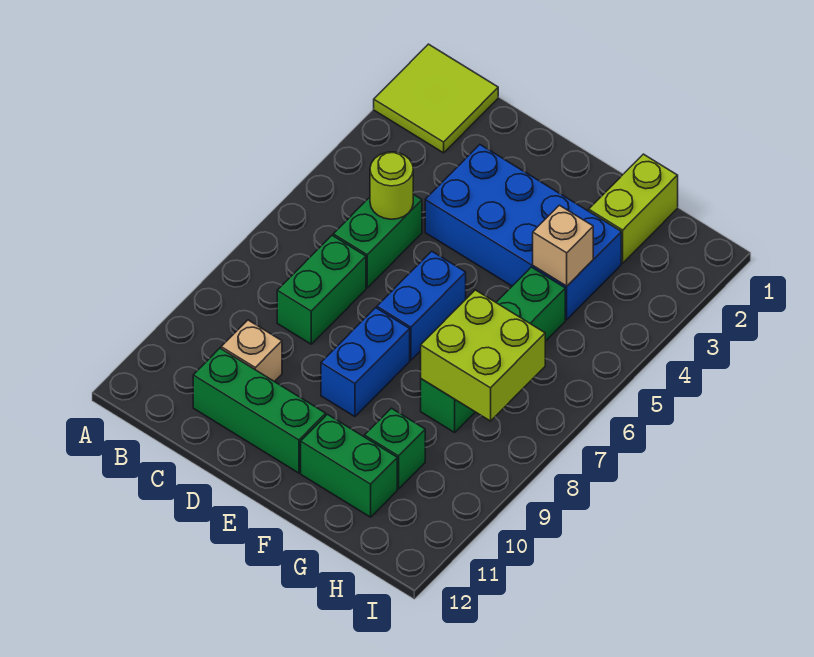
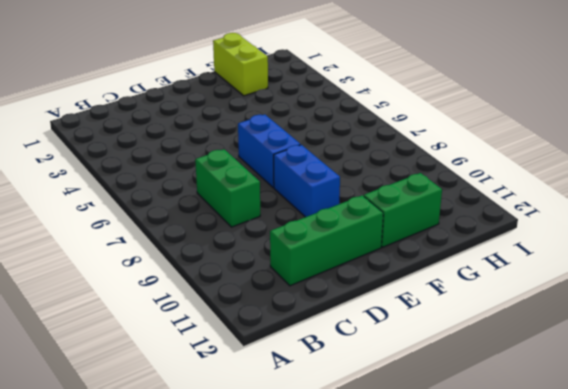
none -> lime 2x2 tile [374,44,498,153]
none -> green 1x2 brick [333,194,422,288]
none -> tan 1x1 brick [221,320,282,382]

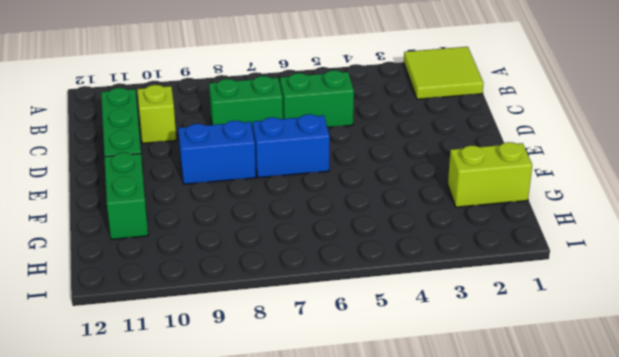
lime 1x1 brick [137,85,176,143] -> tan 1x1 brick [221,320,282,382]
none -> blue 2x4 brick [425,145,621,320]
none -> green 1x4 brick [421,267,565,432]
none -> green 1x1 brick [365,408,425,489]

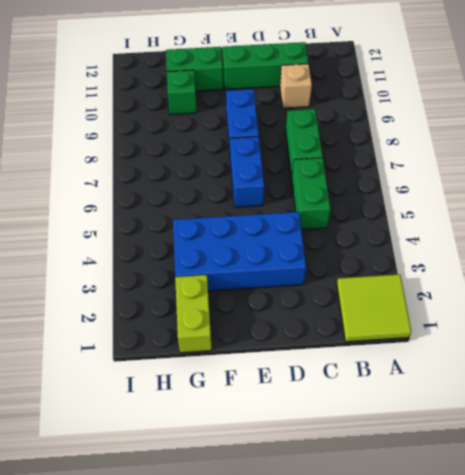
none -> green 1x4 brick [421,267,565,432]
none -> lime 1x1 round brick [370,152,413,219]
none -> tan 1x1 brick [533,205,593,286]

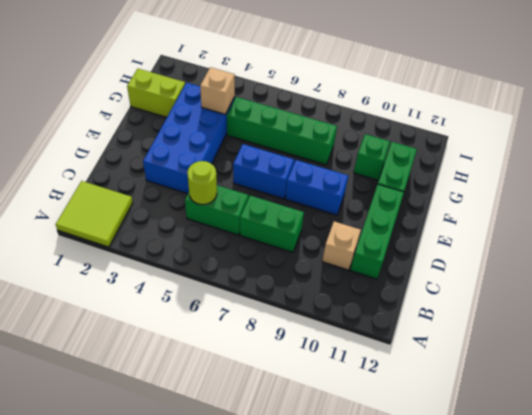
none -> lime 2x2 brick [421,290,545,421]

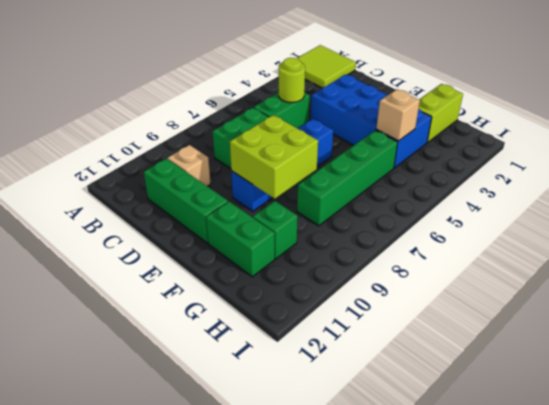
lime 2x2 brick [230,115,318,199] -> lime 2x2 brick moved to [421,290,545,421]

